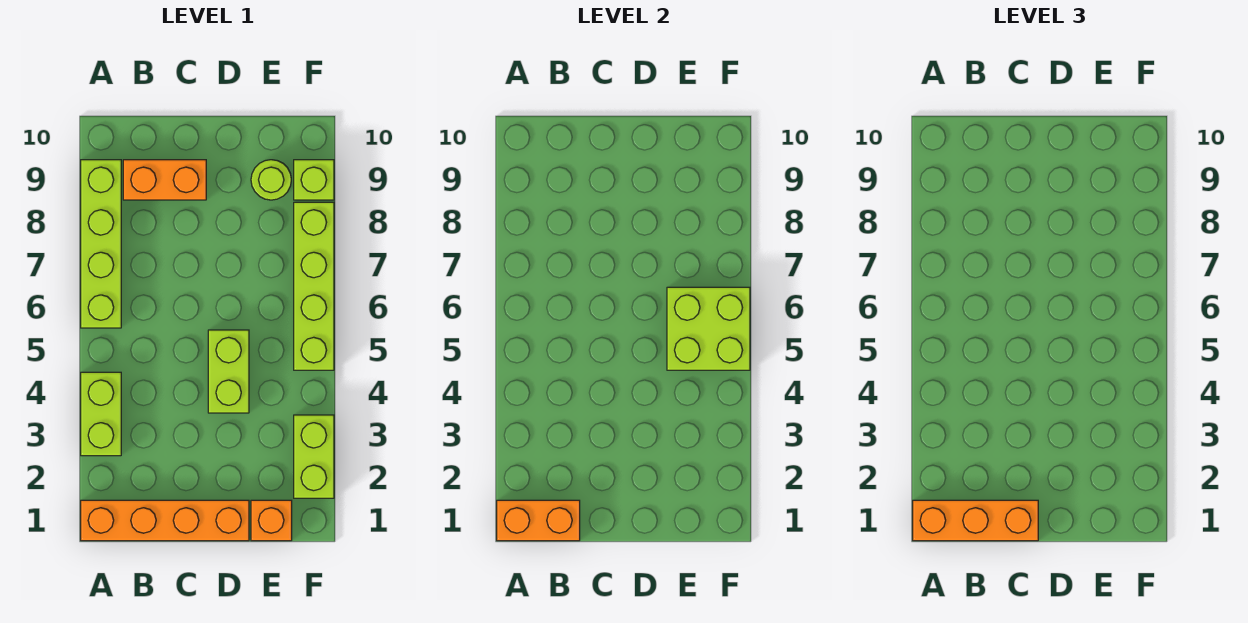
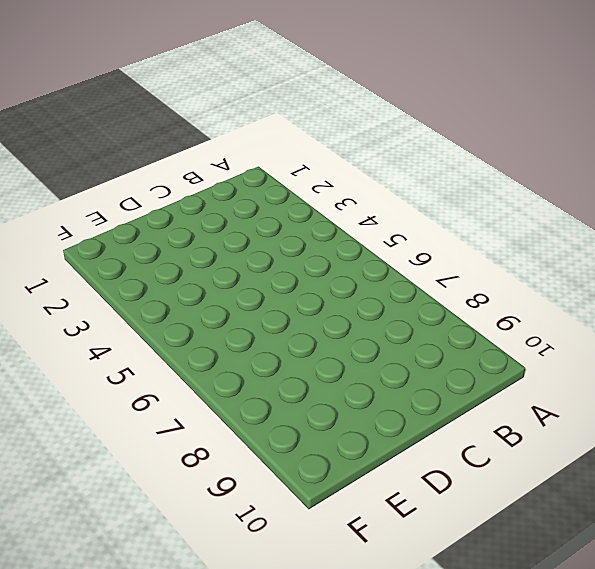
none -> orange 1x4 brick [81,500,249,541]
none -> lime 1x2 brick [81,372,121,456]
none -> lime 1x4 brick [81,160,121,328]

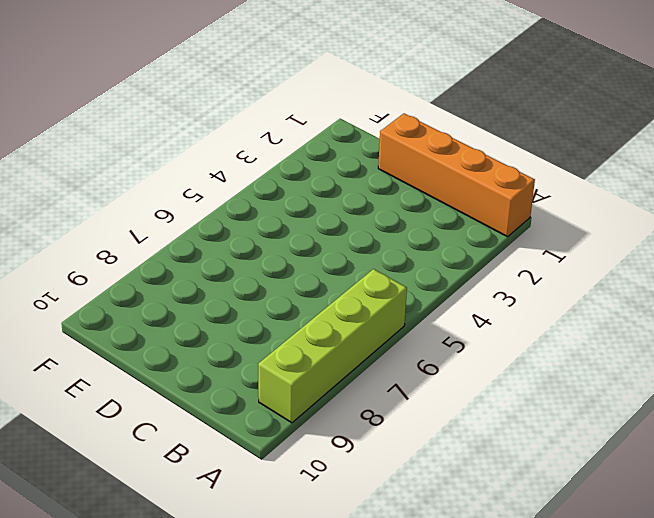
none -> lime 1x2 brick [81,372,121,456]
none -> orange 1x2 brick [123,160,206,200]
none -> lime 1x2 brick [208,330,249,413]

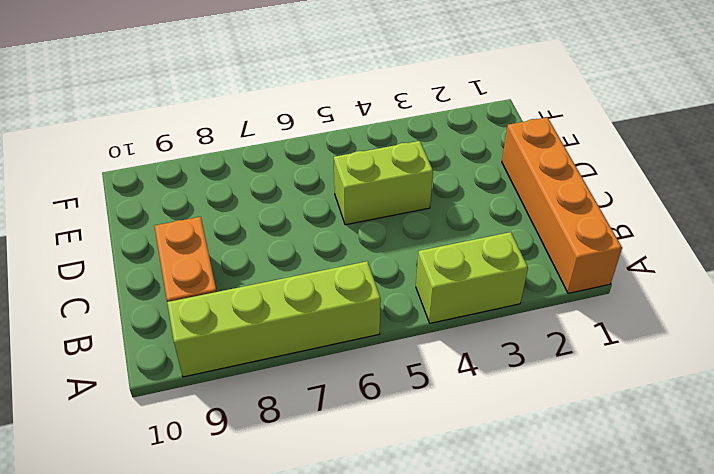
none -> orange 1x1 brick [251,500,292,541]
none -> lime 1x1 round brick [251,160,291,200]
none -> lime 1x2 brick [294,415,334,498]

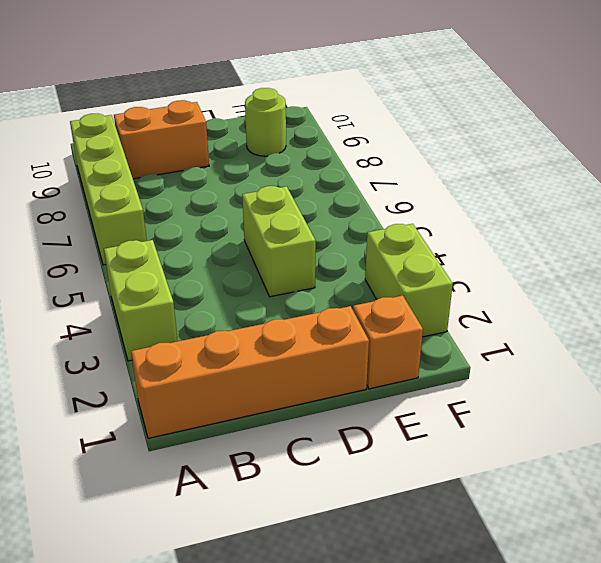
none -> lime 1x4 brick [294,202,334,370]
none -> lime 1x1 brick [294,160,334,200]
none -> orange 1x2 brick [497,500,580,541]

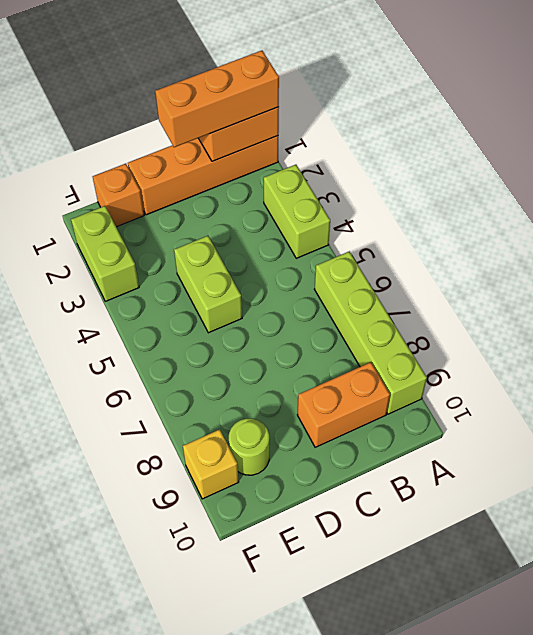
yellow 1x1 brick [183,429,239,499] -> lime 1x1 brick [294,160,334,200]
none -> lime 1x4 brick [294,202,334,370]
none -> lime 2x2 brick [667,287,750,370]

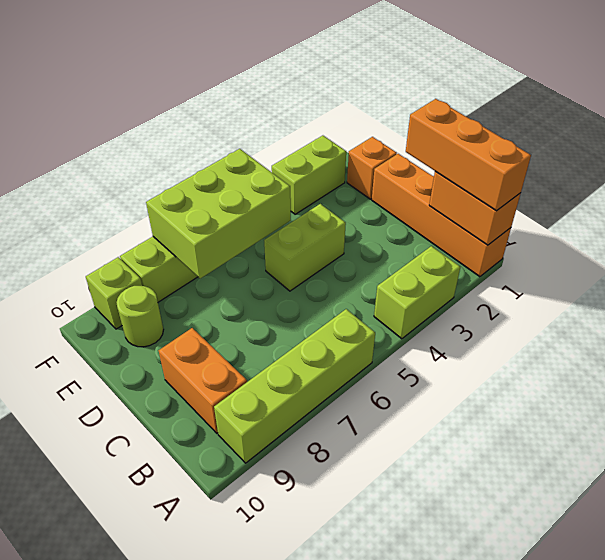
lime 2x3 brick [146,149,291,279] -> lime 2x2 brick [667,287,750,370]

